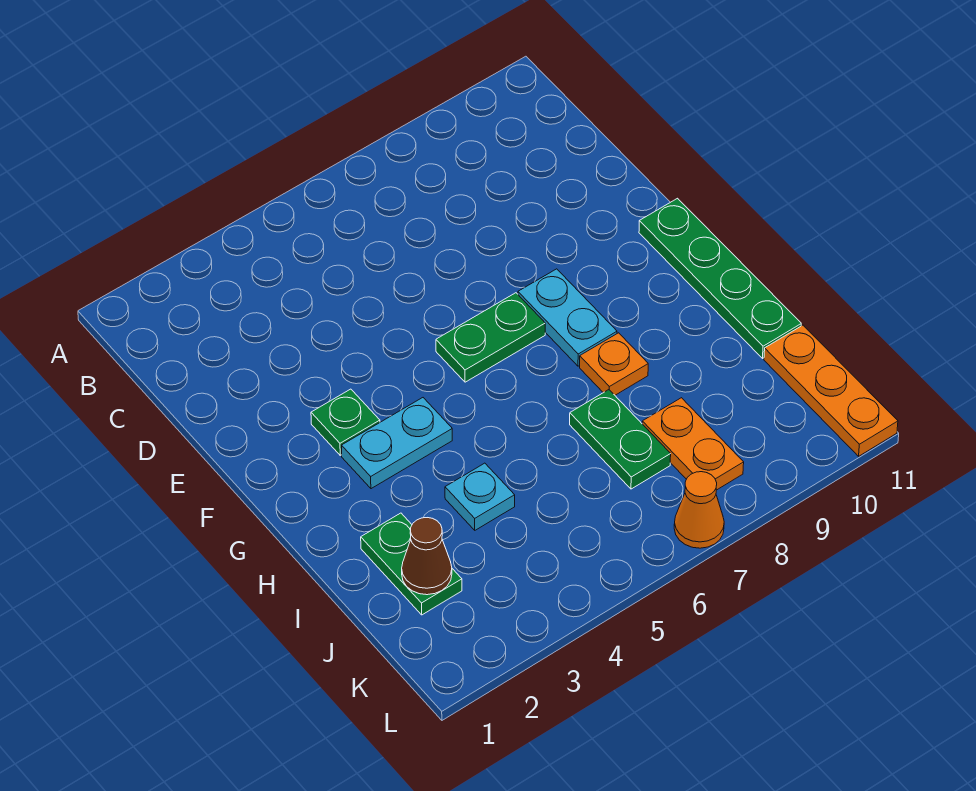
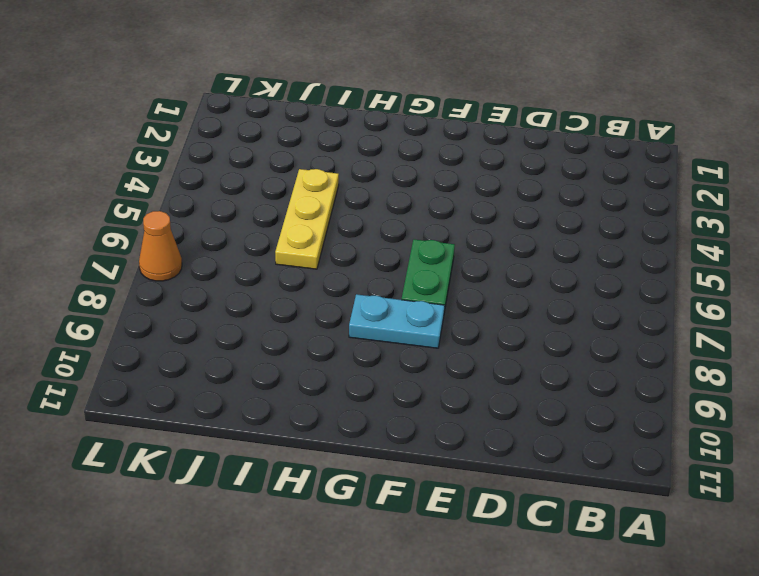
yellow 1x3 plate [275,169,339,269] -> cyan 1x1 plate [445,463,515,530]
none -> green 1x1 plate [311,389,380,455]
none -> green 1x4 plate [639,198,801,358]
none -> cyan 1x2 plate [342,398,452,489]

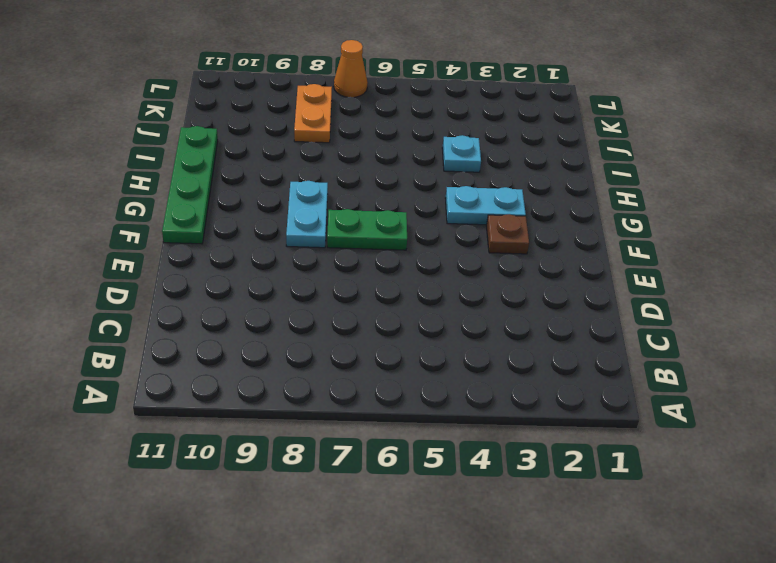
brown 1x1 plate [486,214,529,254] -> green 1x1 plate [311,389,380,455]
none -> orange 1x1 plate [580,333,648,395]
none -> green 1x2 plate [361,513,462,615]
none -> green 1x2 plate [570,390,671,489]

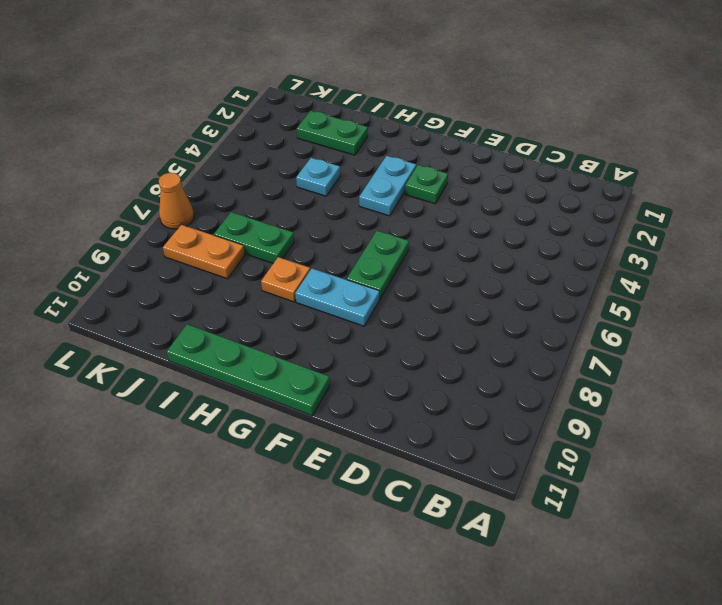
none -> orange 1x3 plate [764,325,898,456]
none -> brown 1x1 cone [402,518,452,595]

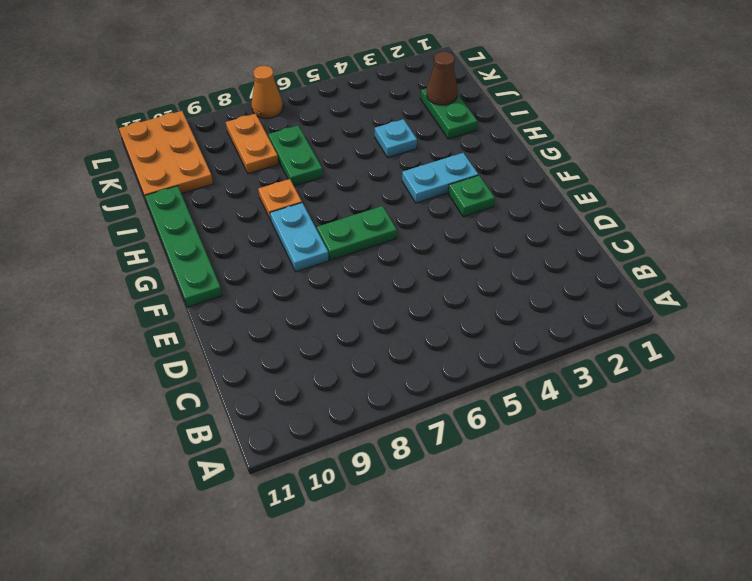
orange 2x3 plate [119,111,213,200] -> orange 1x3 plate [764,325,898,456]

